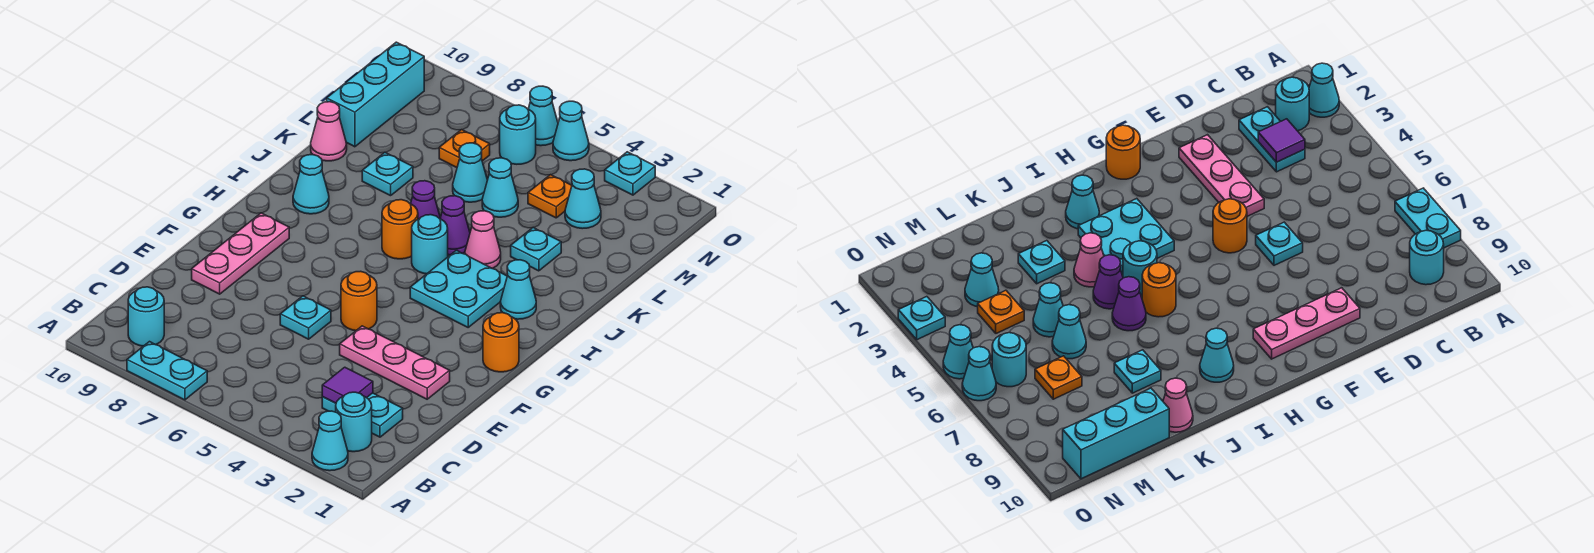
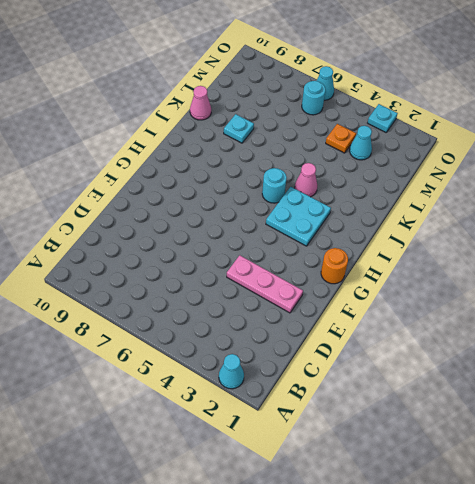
none -> cyan 1x2 plate [127,342,207,400]
none -> cyan 1x1 round brick [336,392,372,452]
none -> cyan 1x1 round brick [128,287,164,346]
none -> cyan 1x2 plate [322,393,403,437]

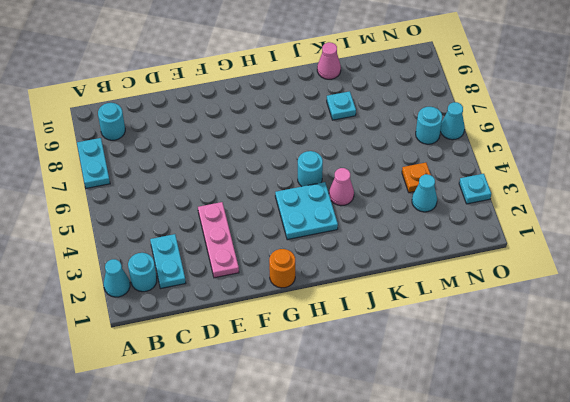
none -> cyan 1x1 plate [280,296,331,339]
none -> pink 1x3 plate [192,213,289,294]
none -> orange 1x1 round brick [341,271,377,331]
none -> cyan 1x1 cone [500,260,536,319]

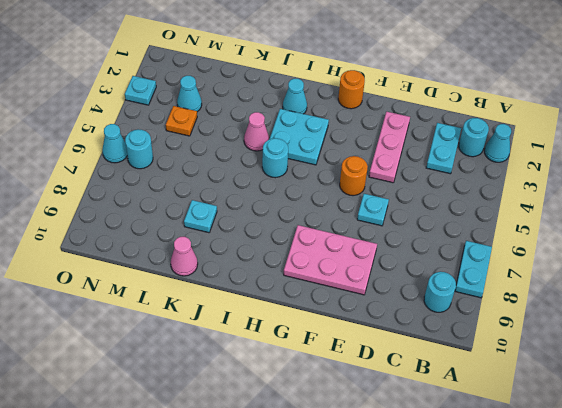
pink 2x3 plate [284,225,377,295] -> pink 1x3 plate [192,213,289,294]
none -> orange 1x1 round brick [382,200,418,259]
none -> cyan 1x1 cone [293,155,329,214]
none -> purple 1x1 cone [440,196,470,255]
none -> purple 1x1 cone [411,181,440,219]

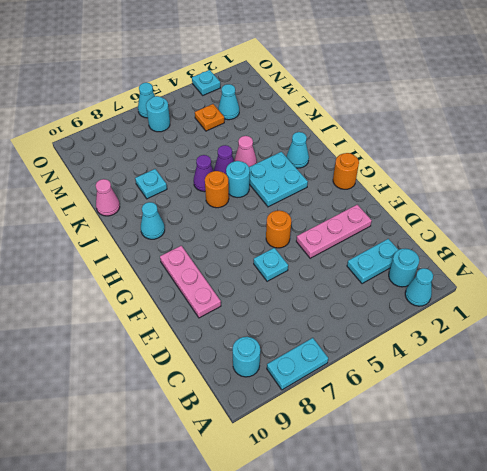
none -> cyan 1x1 plate [511,228,561,271]
none -> cyan 1x1 cone [482,158,518,217]
none -> cyan 1x1 cone [453,143,487,202]
none -> cyan 1x3 brick [327,42,424,147]

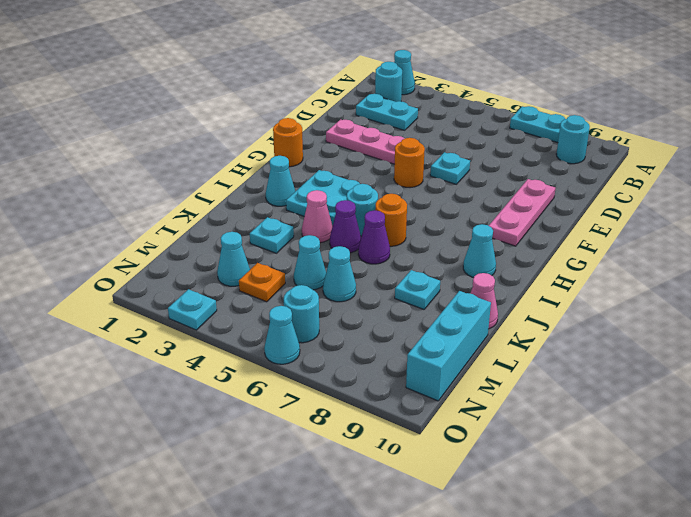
none -> orange 1x1 plate [439,130,490,168]
none -> cyan 1x1 cone [553,101,589,161]
none -> purple 1x1 tile [322,367,373,403]

